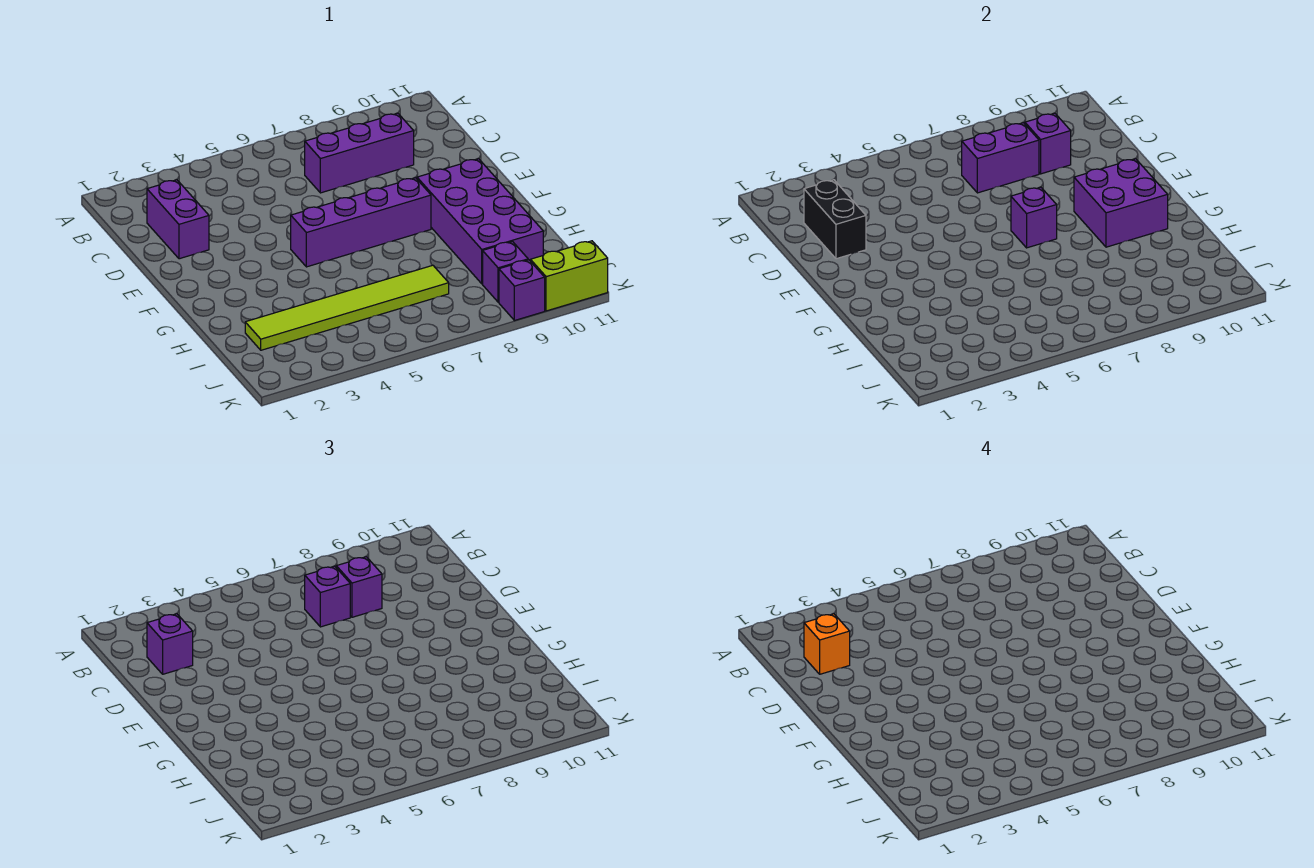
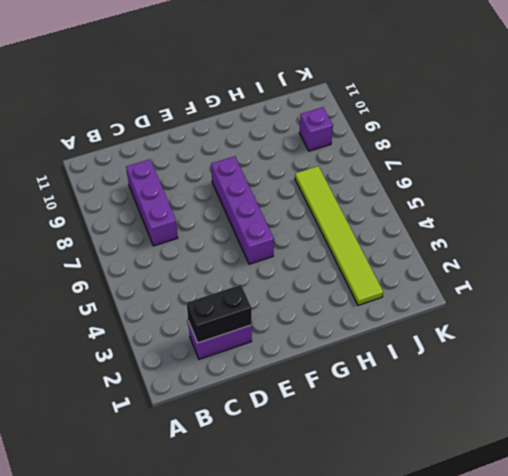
none -> purple 2x4 brick [417,159,543,284]
none -> purple 1x1 brick [499,260,545,321]
none -> lime 1x2 brick [530,241,608,311]

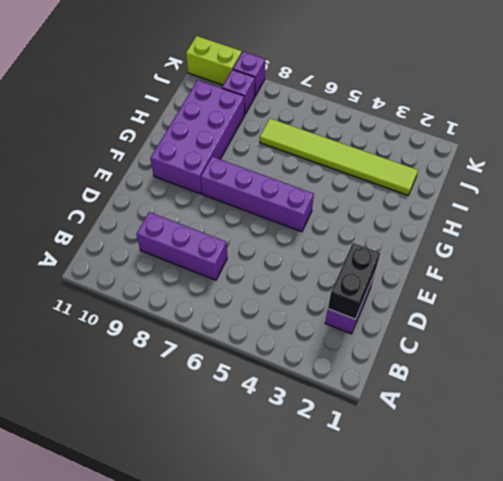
none -> purple 1x2 brick [962,123,1039,193]
none -> purple 1x1 brick [1025,113,1071,174]
none -> purple 1x1 brick [1011,187,1057,248]

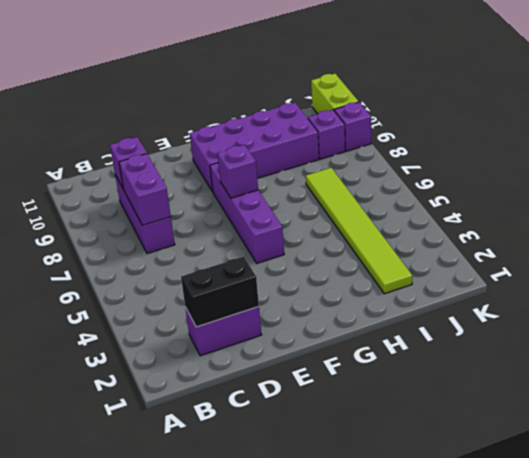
none -> purple 2x2 brick [1074,159,1168,247]
none -> purple 1x1 brick [147,614,193,674]
none -> purple 1x1 brick [305,566,350,627]

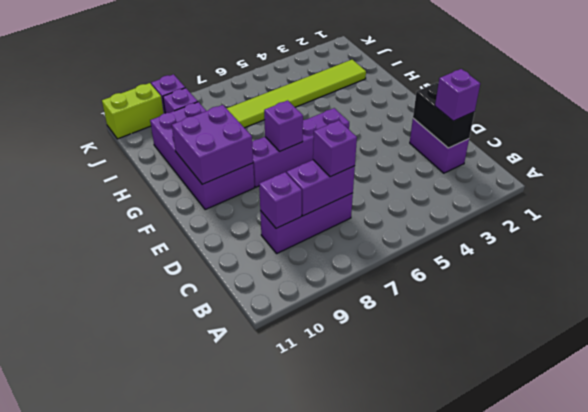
none -> purple 1x1 brick [336,557,382,617]
none -> orange 1x1 brick [804,614,850,674]

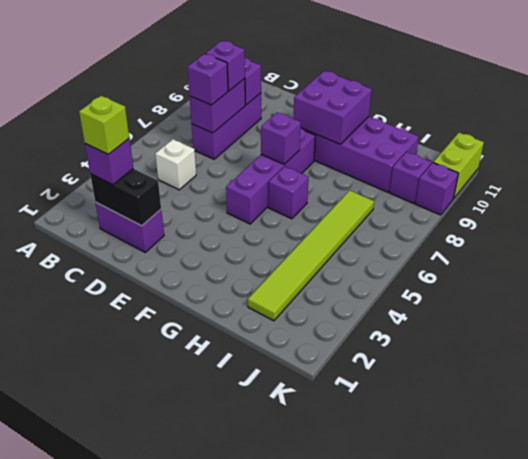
lime 1x1 brick [79,96,129,154] -> orange 1x1 brick [804,614,850,674]
white 1x1 brick [155,139,196,190] -> none
purple 1x1 brick [268,166,308,219] -> none

